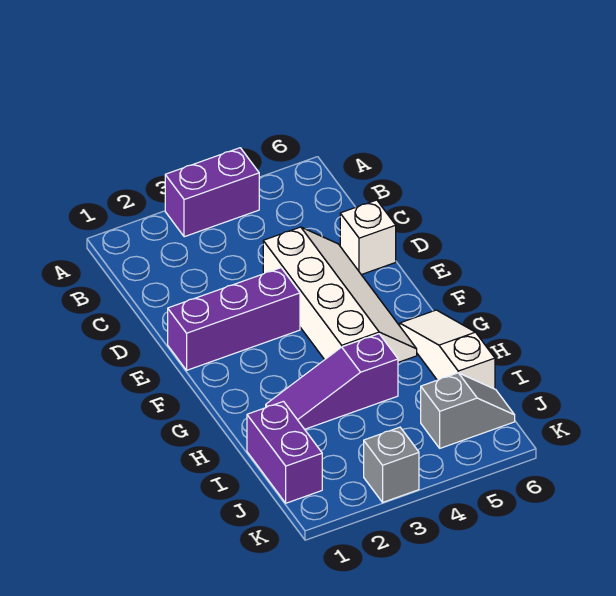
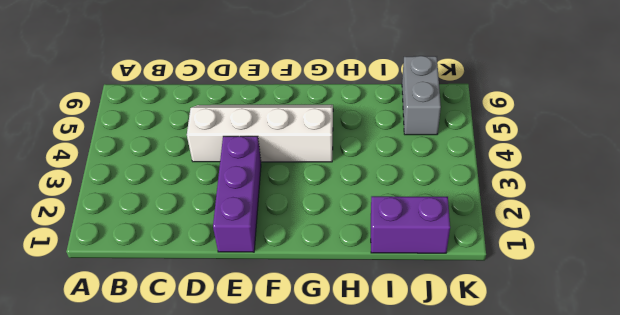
grey 1x2 brick [402,56,441,135] -> grey 1x2 slope [421,373,515,448]
none -> purple 1x2 brick [165,148,259,237]
none -> white 1x1 brick [340,200,396,275]

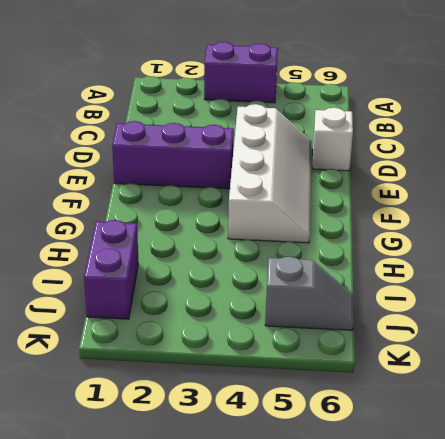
none -> white 1x3 slope [400,310,495,389]
none -> purple 1x3 slope [266,334,398,429]

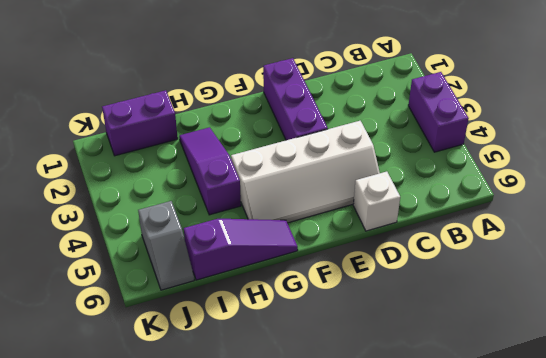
purple 1x3 slope [184,219,298,280] -> white 1x3 slope [400,310,495,389]
none -> grey 1x1 brick [364,427,419,502]

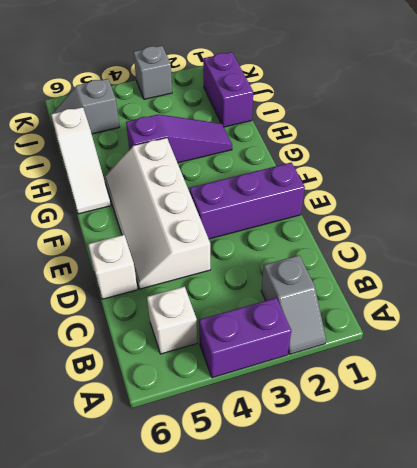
grey 1x2 slope [261,255,326,354] -> none
white 1x1 brick [147,287,197,354] -> none

